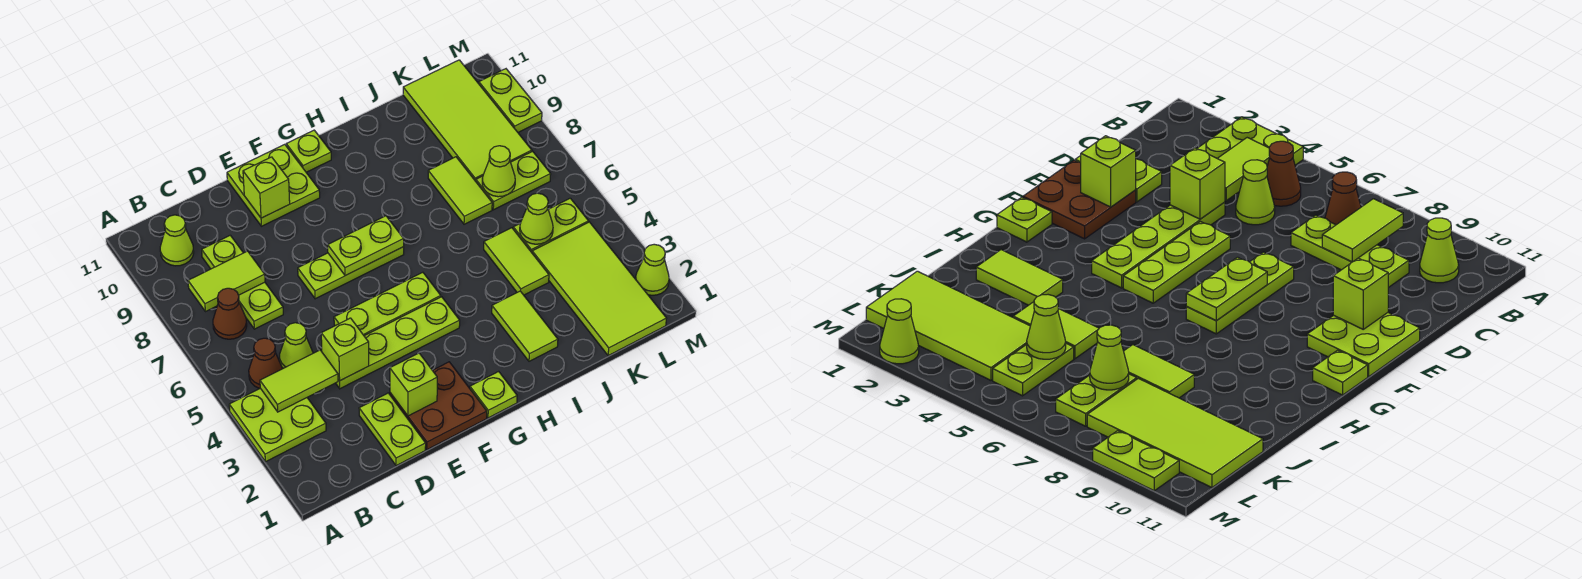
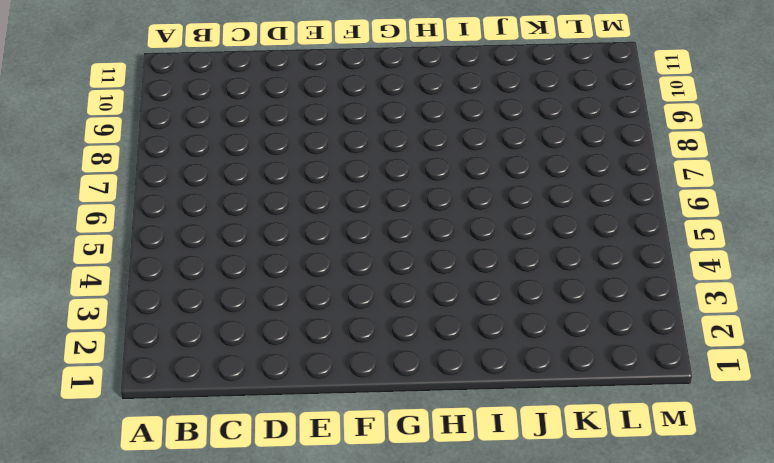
none -> lime 2x2 plate [229,388,326,462]
none -> brown 1x1 cone [249,338,282,389]
none -> brown 1x1 cone [213,288,247,339]
none -> lime 1x1 cone [160,215,194,266]

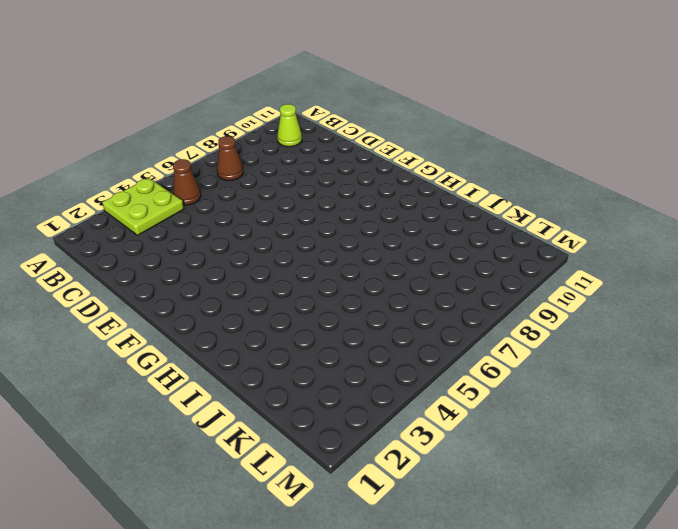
none -> lime 1x1 cone [280,323,313,368]
none -> lime 1x3 plate [202,235,283,329]
none -> lime 1x2 plate [359,393,426,466]
none -> lime 1x4 plate [336,297,460,389]

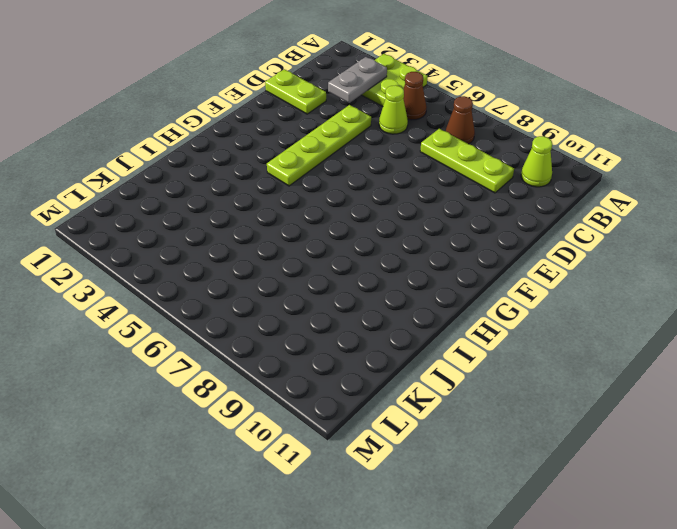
grey 1x2 plate [328,57,387,103] -> none
none -> brown 2x2 plate [390,362,487,450]
none -> lime 1x3 plate [334,272,441,336]
none -> lime 1x3 plate [298,247,404,299]
none -> lime 2x2 plate [227,144,320,226]

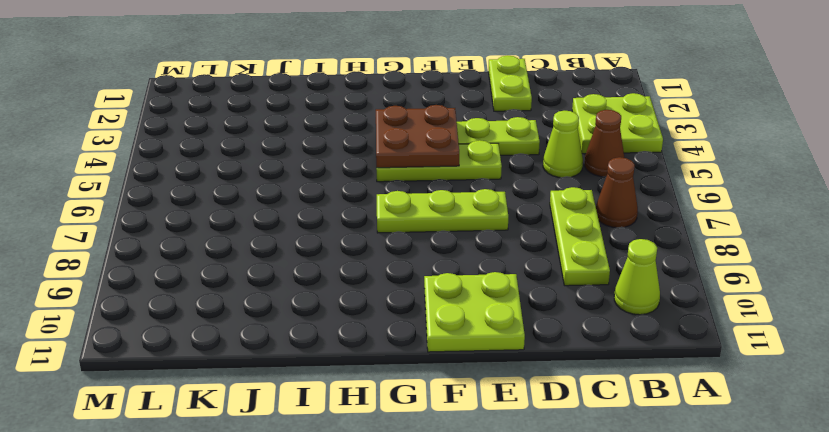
brown 2x2 plate [376,105,459,168] -> brown 2x2 plate moved to [390,362,487,450]
none -> lime 1x1 plate [470,371,517,418]
none -> lime 1x1 plate [286,130,331,172]
none -> lime 1x2 tile [492,291,558,361]
none -> lime 1x2 tile [484,228,549,295]

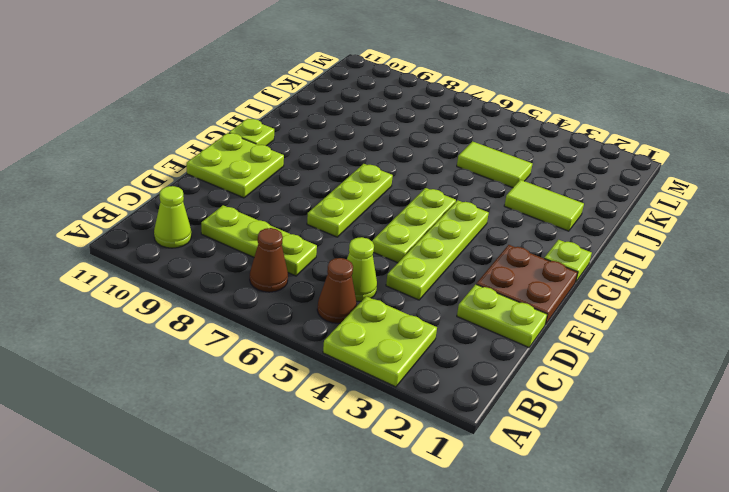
none -> lime 1x2 tile [428,157,492,224]
none -> lime 2x4 tile [532,222,667,356]
none -> lime 1x2 plate [513,198,589,252]
none -> lime 1x2 plate [476,151,551,210]

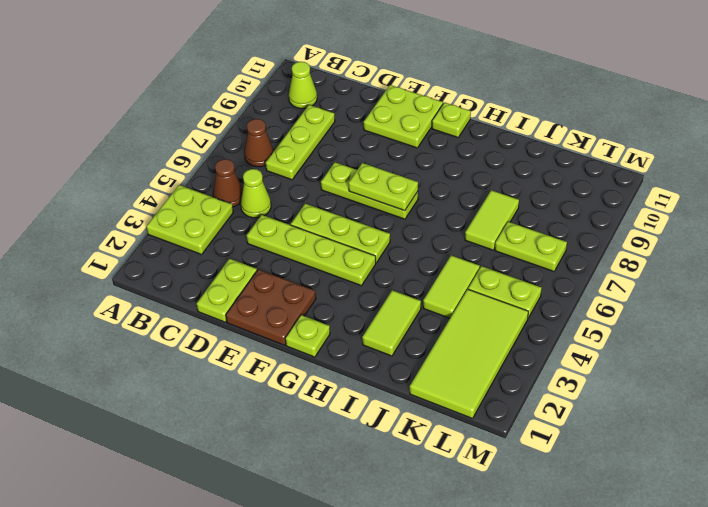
none -> lime 2x4 tile [403,60,532,181]
none -> lime 1x1 cone [636,244,669,295]
none -> lime 1x2 plate [479,69,542,132]
none -> lime 1x2 tile [260,350,338,412]

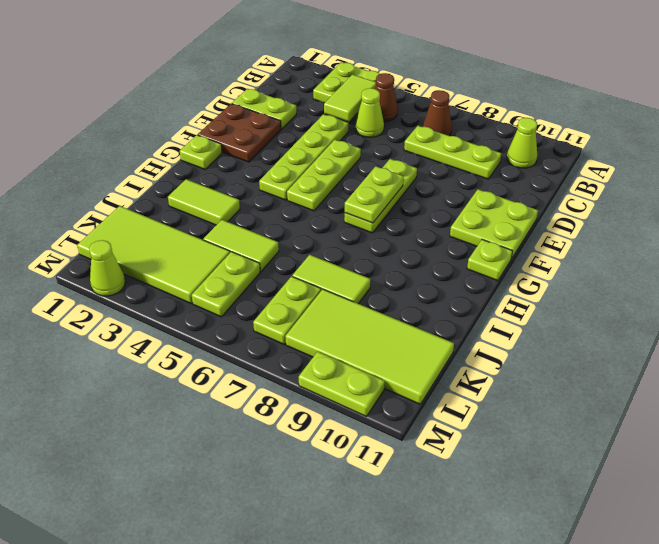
none -> lime 1x2 tile [188,251,265,312]
none -> lime 1x1 brick [321,318,369,381]
none -> lime 1x1 brick [390,353,437,416]
none -> lime 1x1 brick [243,157,290,218]

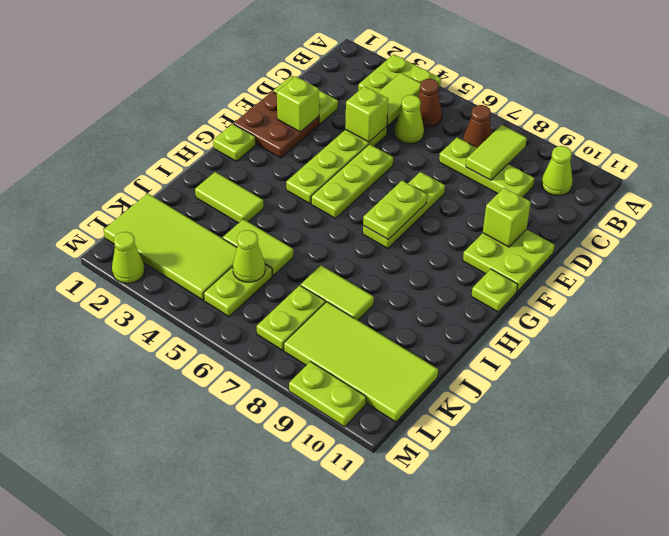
none -> lime 1x1 cone [482,146,515,197]

